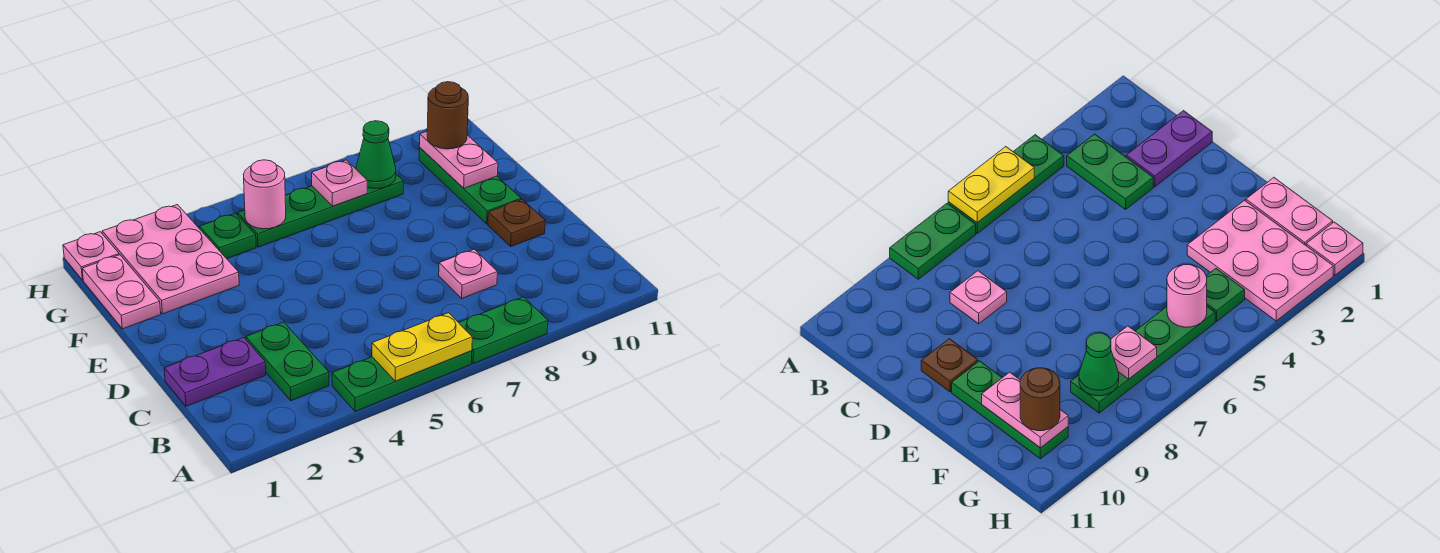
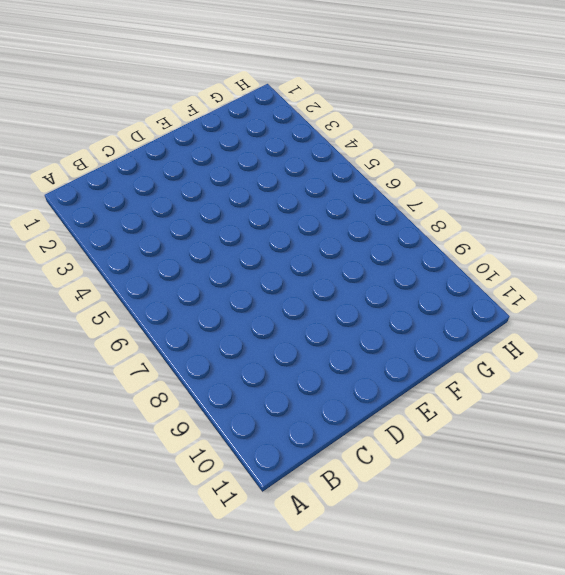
none -> green 1x3 plate [332,351,472,411]
none -> green 1x2 plate [459,297,548,363]
none -> green 1x2 plate [246,322,329,401]

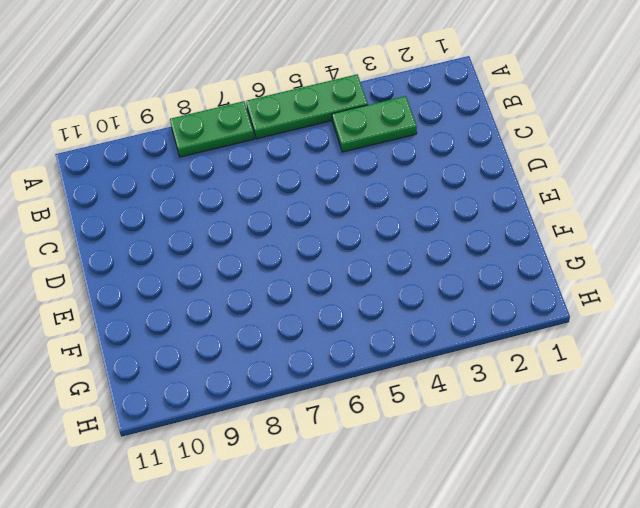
green 1x2 plate [332,96,417,152] -> green 1x2 plate turned to [246,322,329,401]
none -> purple 1x2 plate [164,337,266,406]
none -> pink 1x1 plate [439,249,497,298]
none -> brown 1x1 plate [488,199,545,246]

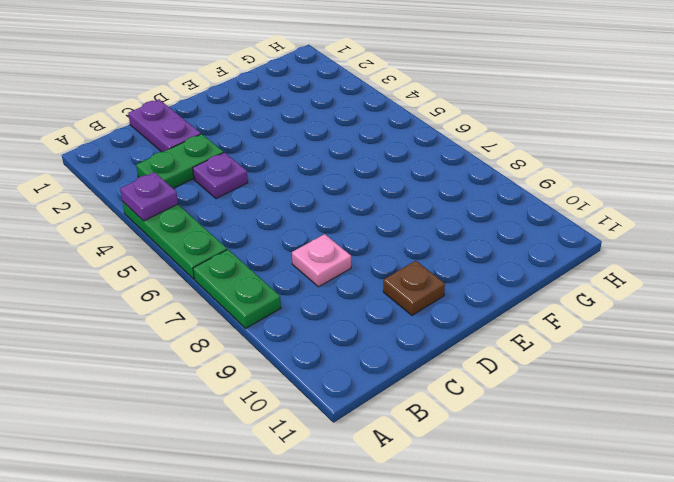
purple 1x1 plate [120,172,178,221] -> none
purple 1x1 plate [193,152,248,199] -> none
none -> green 1x3 plate [419,148,521,224]
none -> pink 1x2 plate [82,255,161,329]
none -> pink 2x3 plate [102,205,239,314]

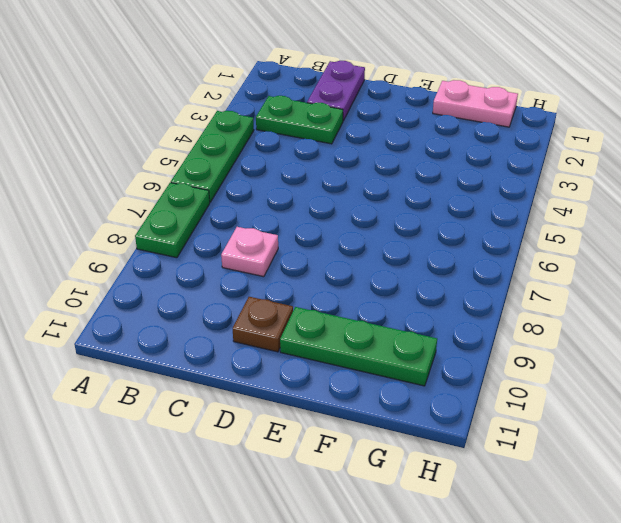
none -> pink 2x3 plate [102,205,239,314]
none -> green 1x1 plate [200,213,256,259]
none -> green 1x4 plate [238,174,403,247]

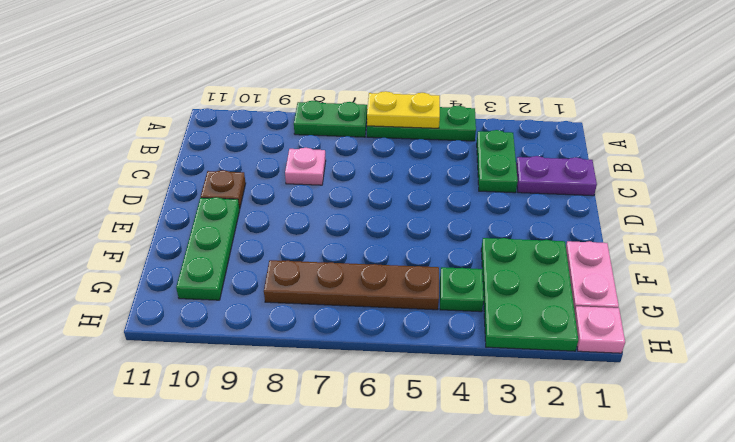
green 2x3 plate [481,238,578,351] -> pink 2x3 plate [102,205,239,314]
brown 1x4 plate [264,260,439,310] -> green 1x4 plate [238,174,403,247]
none -> pink 1x2 plate [419,131,498,188]
none -> pink 1x1 round brick [243,160,286,229]
none -> pink 1x1 plate [312,160,367,206]

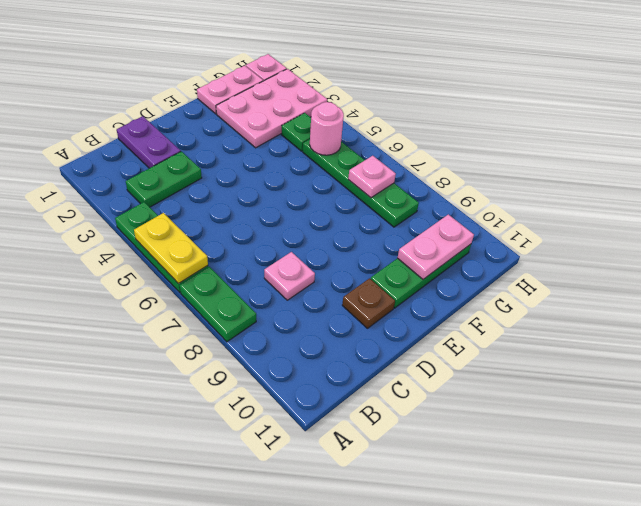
none -> green 1x1 cone [356,121,396,189]
none -> brown 1x1 round brick [427,82,468,149]

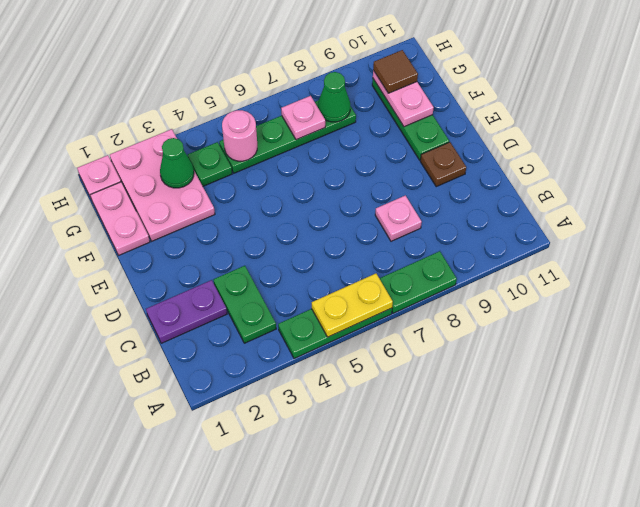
green 1x1 cone [160,138,194,188] -> none
brown 1x1 tile [373,50,418,93] -> brown 1x1 round brick [427,82,468,149]

